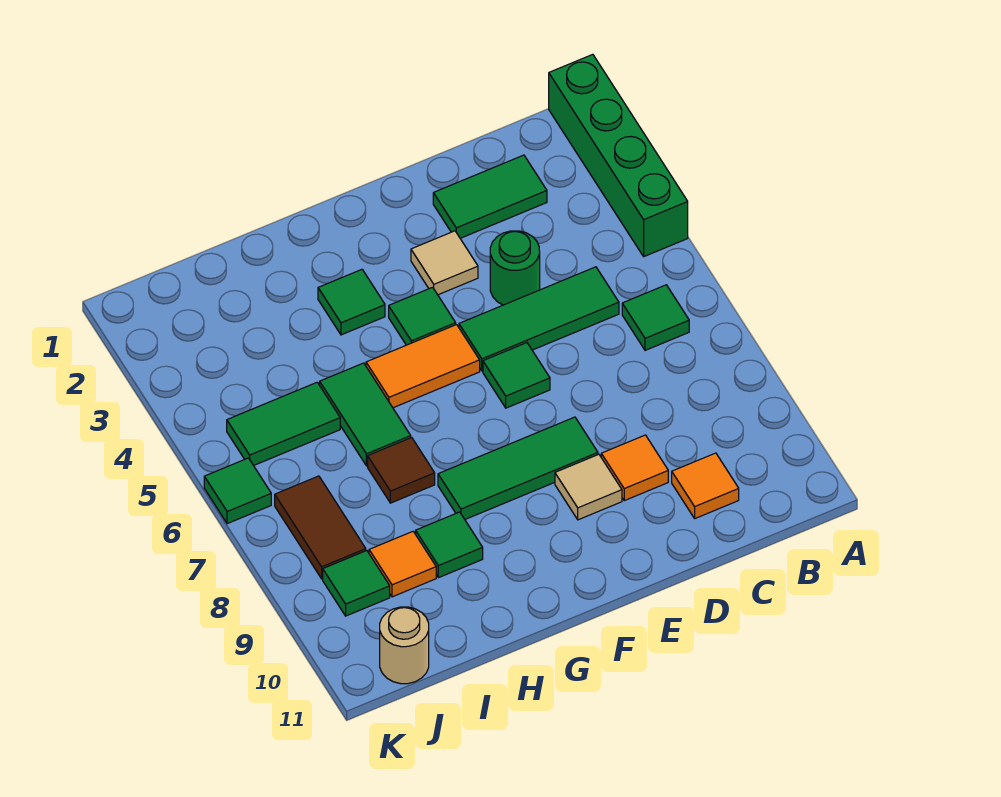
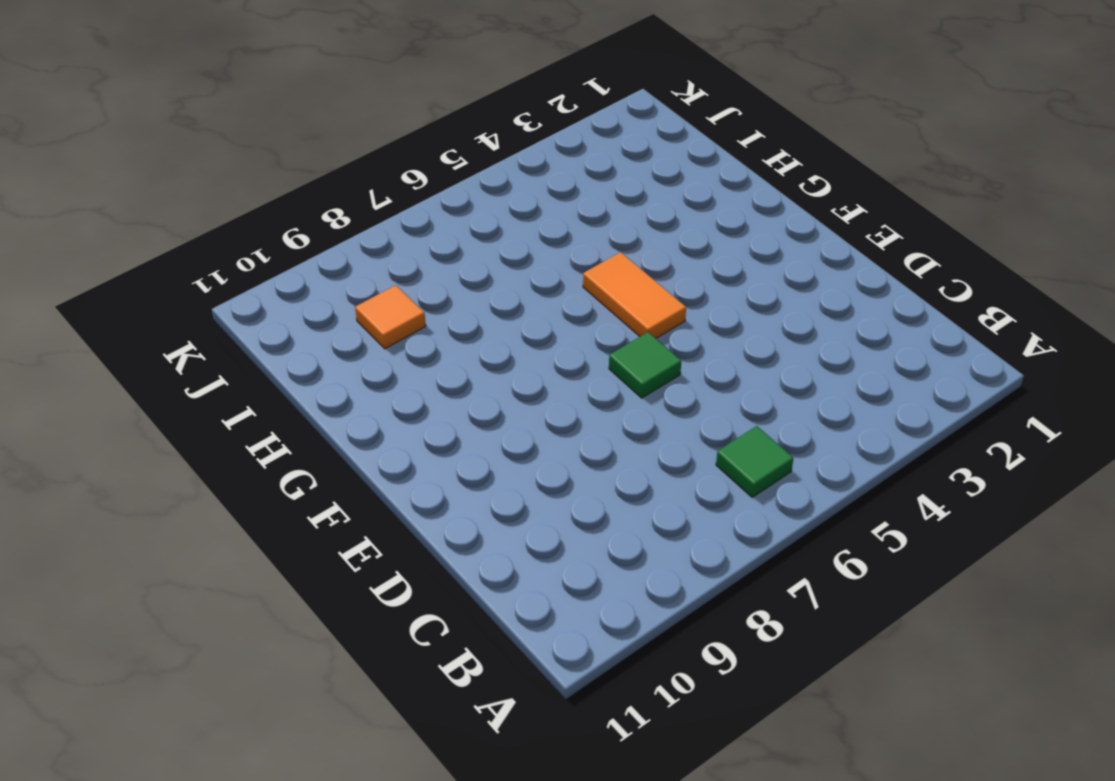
none -> green 1x4 brick [549,54,688,256]
none -> green 1x2 tile [433,155,547,238]
none -> green 1x3 tile [459,267,619,371]

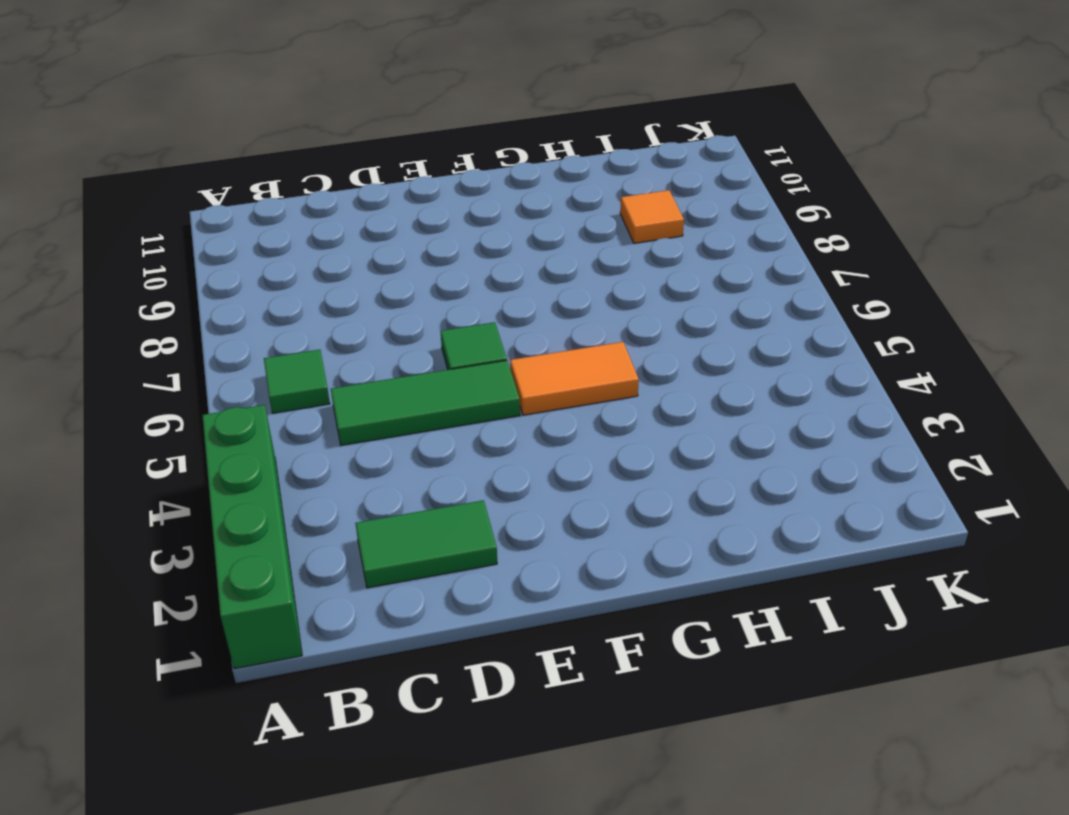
none -> orange 1x1 tile [672,453,739,518]
none -> green 1x1 round brick [490,231,540,305]
none -> orange 1x1 tile [601,435,668,501]

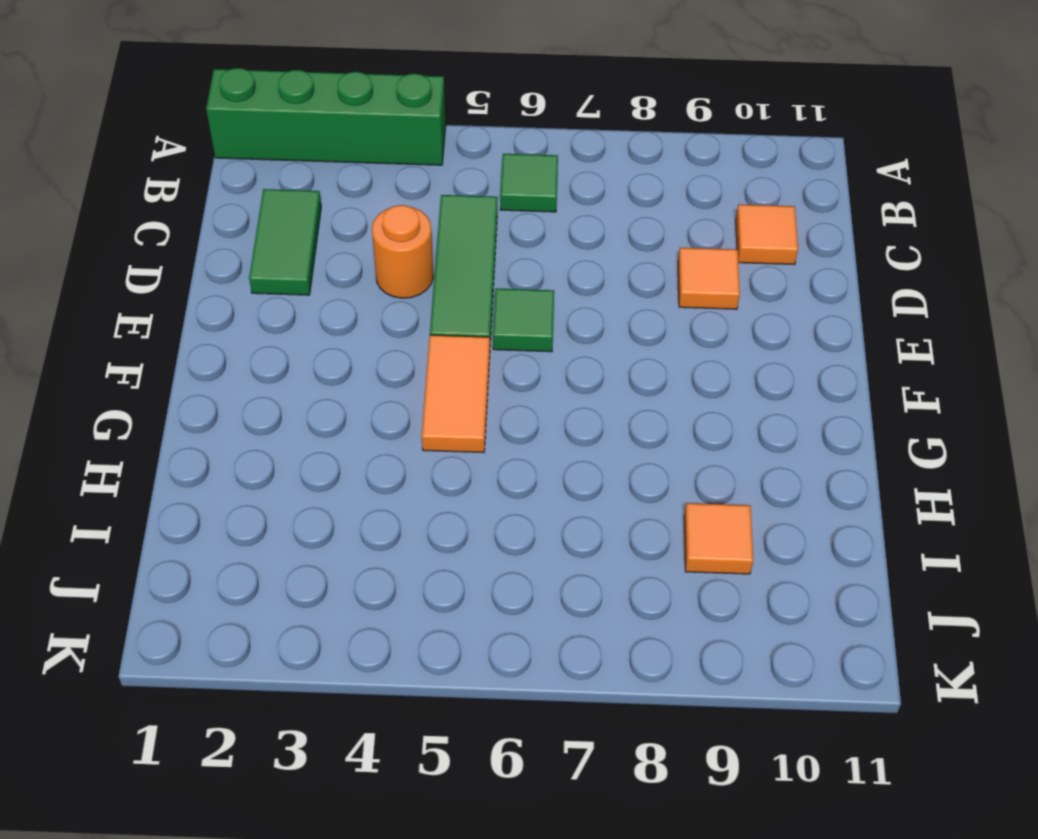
orange 1x1 round brick [372,205,433,298] -> green 1x1 round brick [490,231,540,305]
none -> tan 1x1 tile [411,231,478,295]
none -> green 1x3 tile [438,417,598,519]
none -> tan 1x1 tile [555,454,622,520]

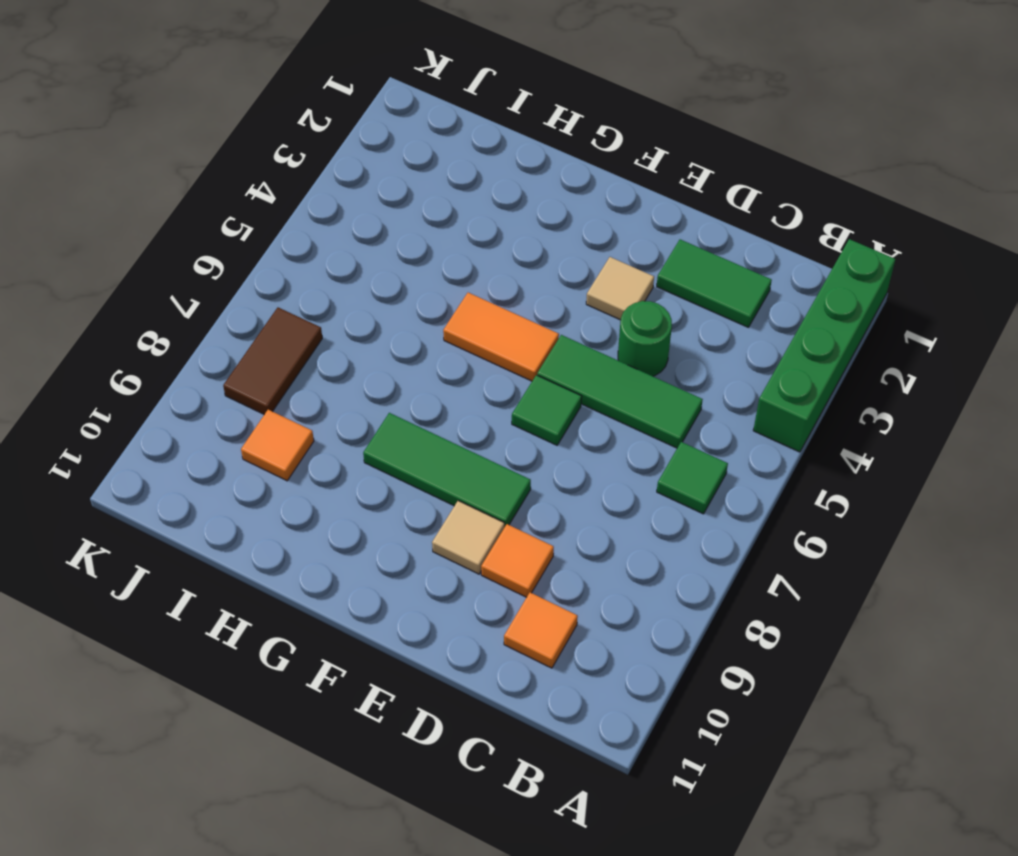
none -> green 1x1 tile [389,287,456,345]
none -> green 1x1 tile [318,270,385,335]
none -> green 1x2 tile [320,363,411,466]

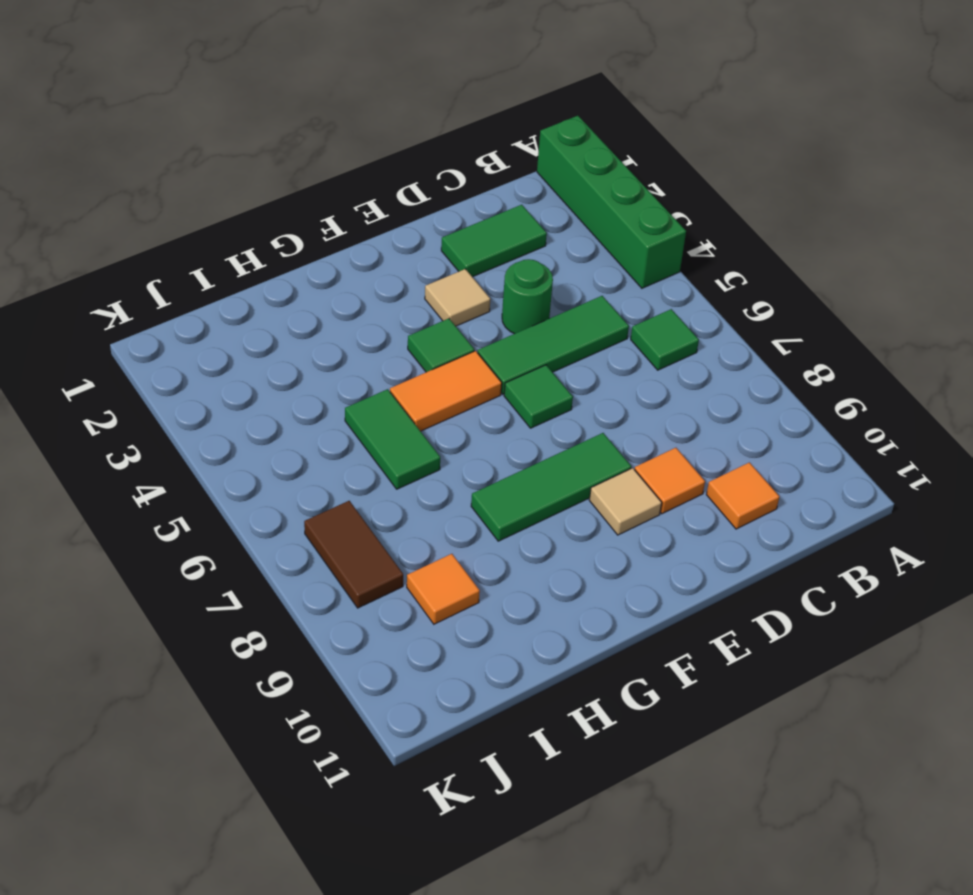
none -> green 1x1 tile [318,270,385,335]
none -> brown 1x1 tile [368,438,435,503]
none -> green 1x1 tile [416,512,483,578]

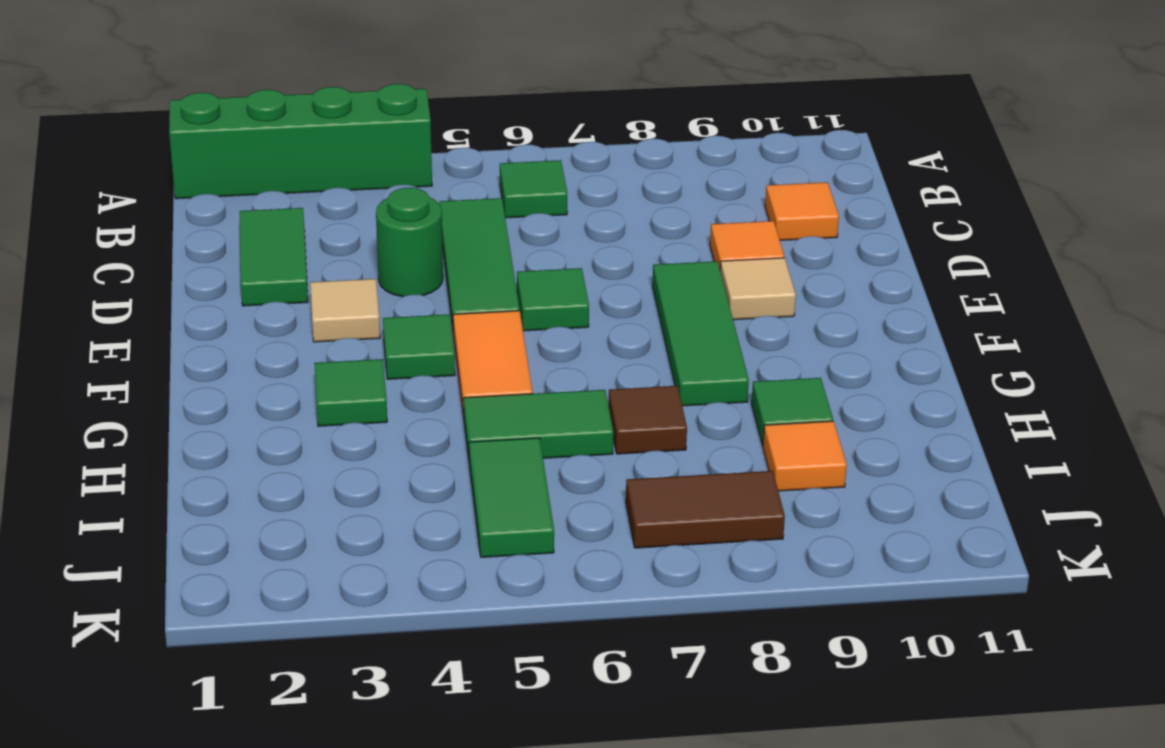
none -> green 1x1 tile [323,551,390,616]
none -> tan 1x1 round brick [380,607,429,684]
none -> green 1x1 tile [204,458,271,524]

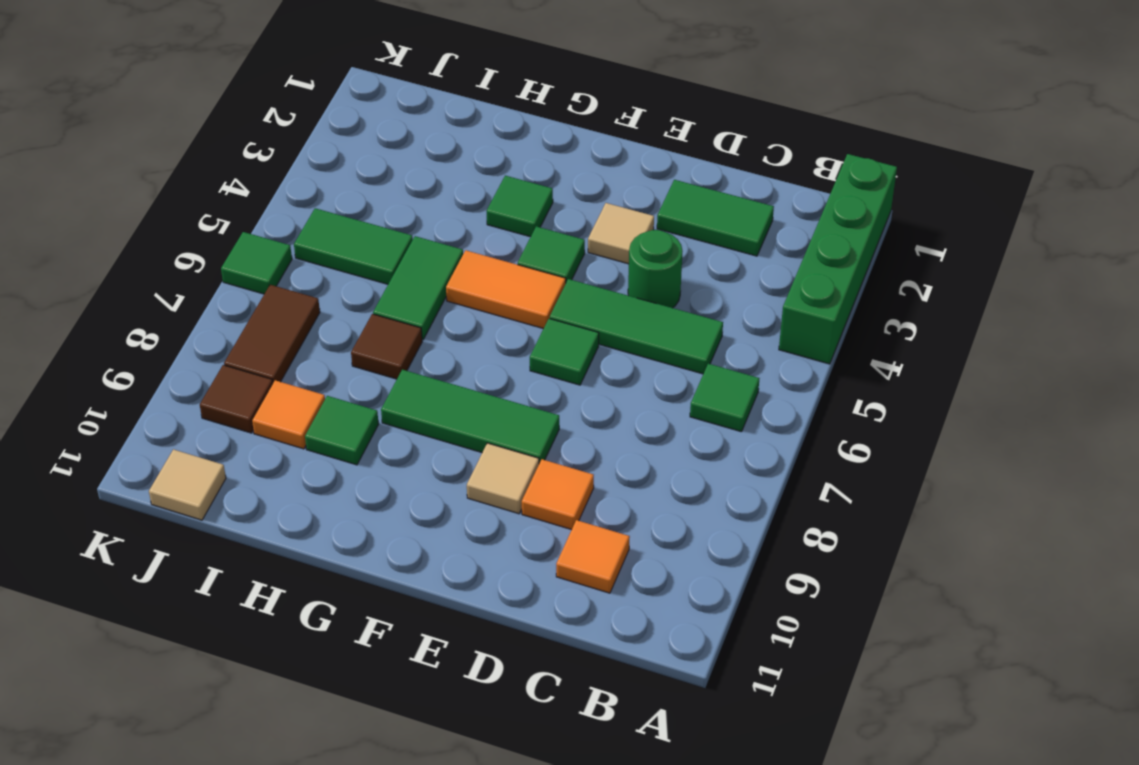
brown 1x1 tile [200,365,273,433] -> green 1x1 tile [323,551,390,616]
tan 1x1 tile [149,449,226,520] -> tan 1x1 round brick [380,607,429,684]

